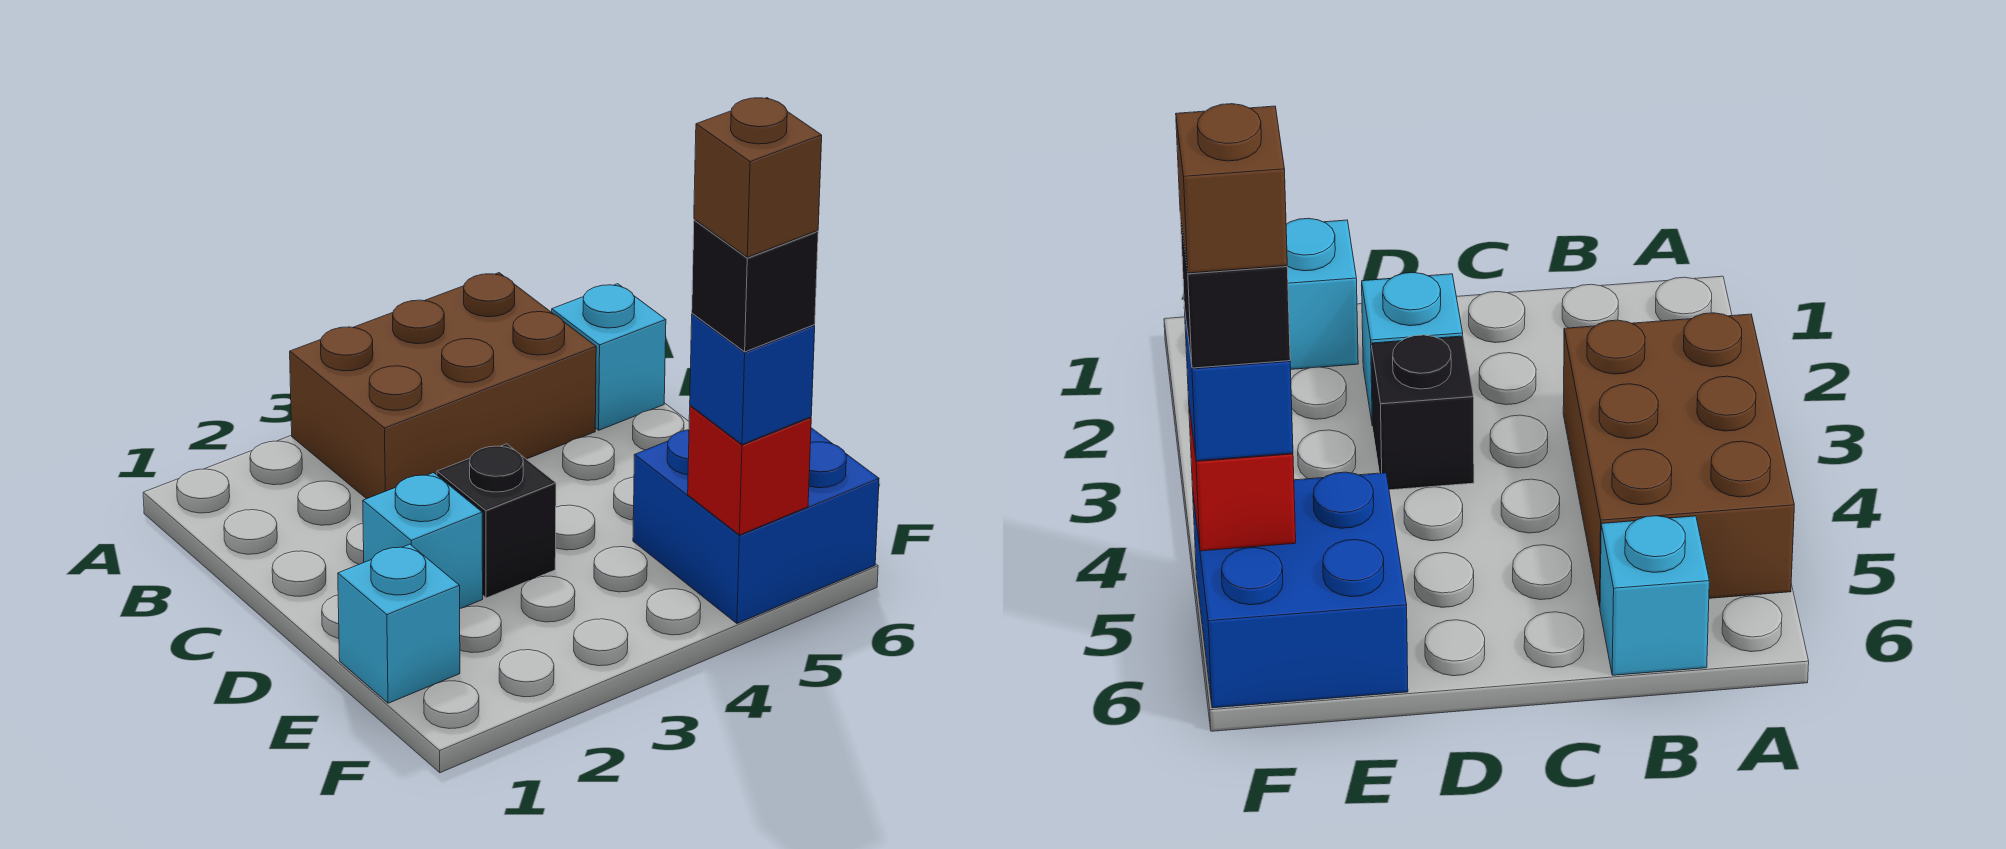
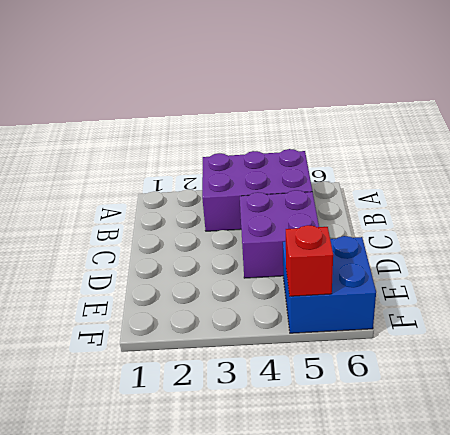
purple 2x3 brick [202,149,312,231] -> brown 2x3 brick [290,273,596,499]
purple 2x2 brick [240,190,319,278] -> none
none -> cyan 1x1 brick [552,284,666,430]
none -> cyan 1x1 brick [363,473,483,609]

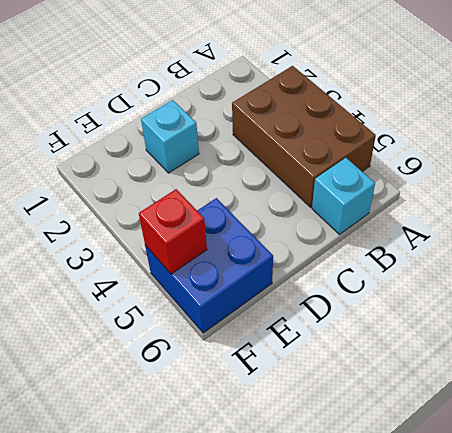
none -> black 1x1 brick [437,444,556,598]
none -> cyan 1x1 brick [338,544,460,703]

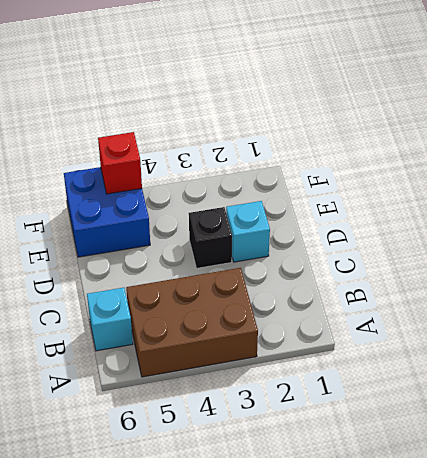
none -> cyan 1x1 brick [338,544,460,703]
none -> blue 1x1 brick [690,314,815,444]

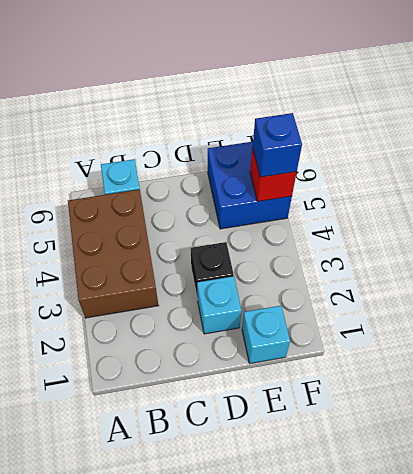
none -> black 1x1 brick [692,220,818,352]
none -> brown 1x1 brick [694,98,822,257]

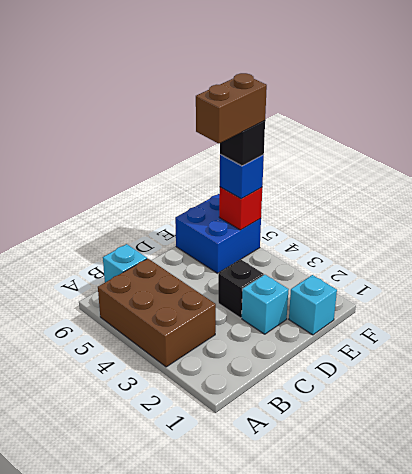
brown 1x2 brick [196,73,267,143] -> brown 1x1 brick [694,98,822,257]

